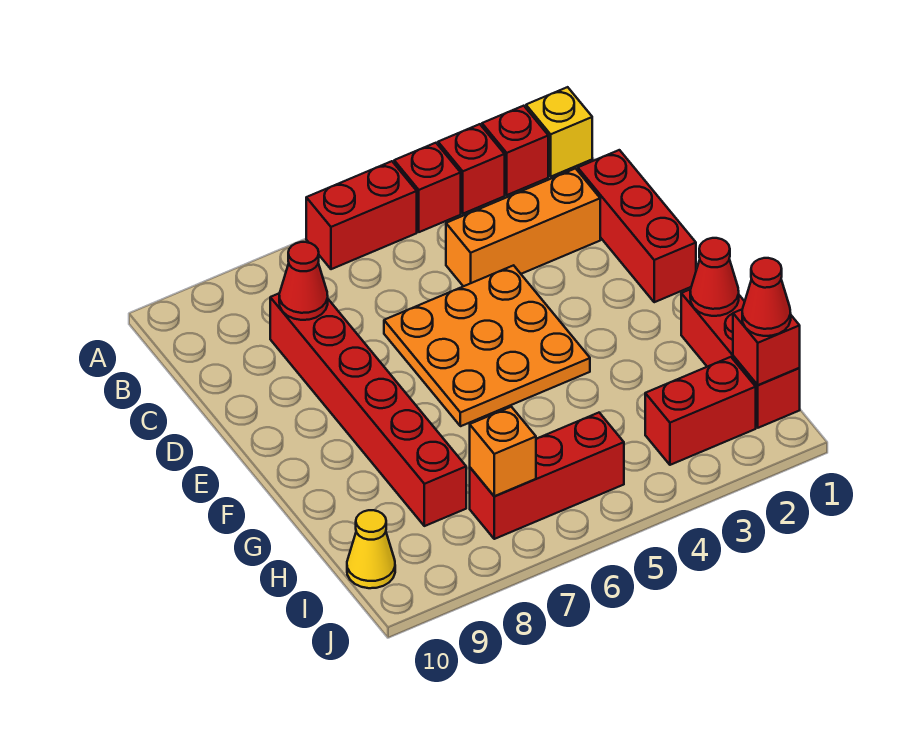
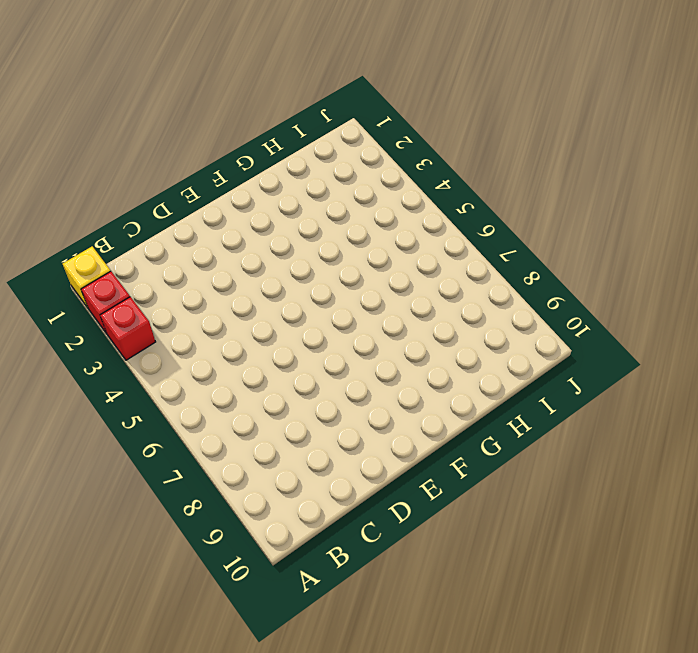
none -> red 1x1 brick [394,143,461,232]
none -> red 1x2 brick [306,161,417,269]
none -> red 1x3 brick [578,150,696,302]

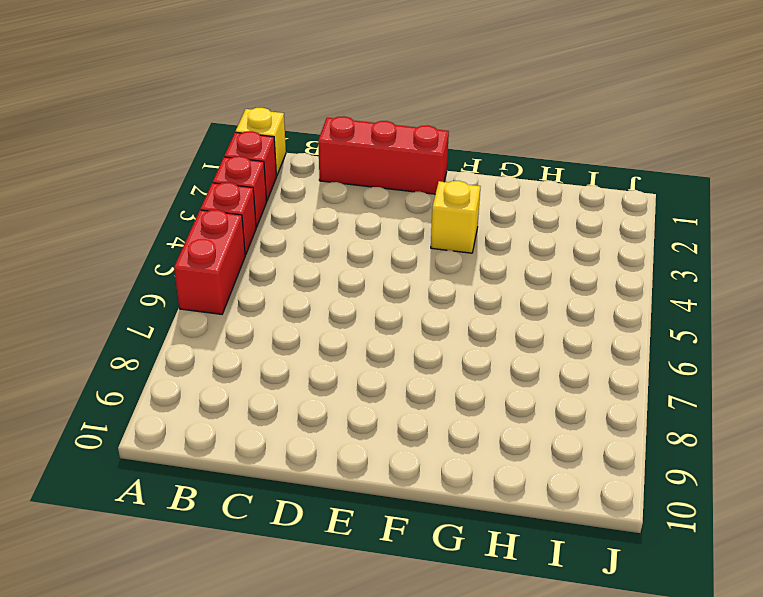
yellow 1x1 brick [431,181,481,253] -> none
none -> orange 1x3 brick [446,169,600,286]
none -> red 1x6 brick [270,294,466,526]
none -> orange 3x3 plate [384,265,590,426]

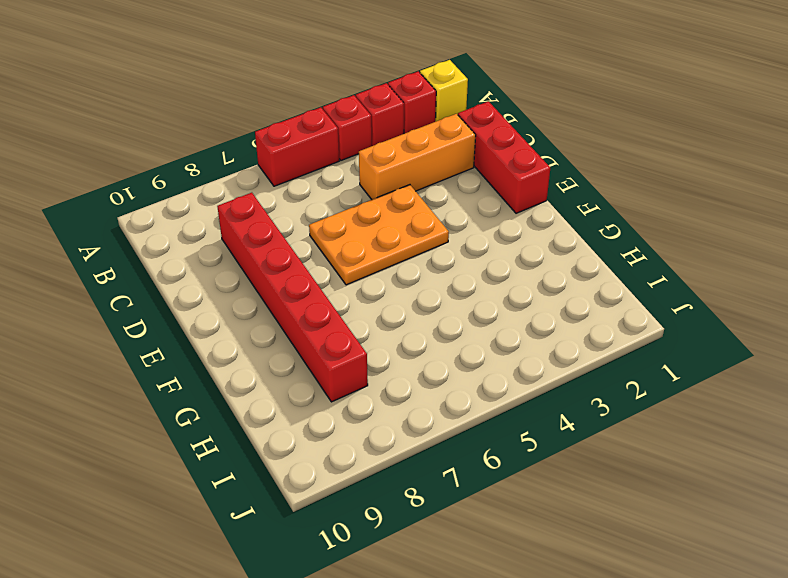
orange 2x3 plate [309,185,449,285] -> orange 3x3 plate [384,265,590,426]
none -> red 1x3 brick [681,290,800,428]
none -> red 1x2 brick [645,357,756,465]
none -> red 1x3 brick [470,413,624,539]

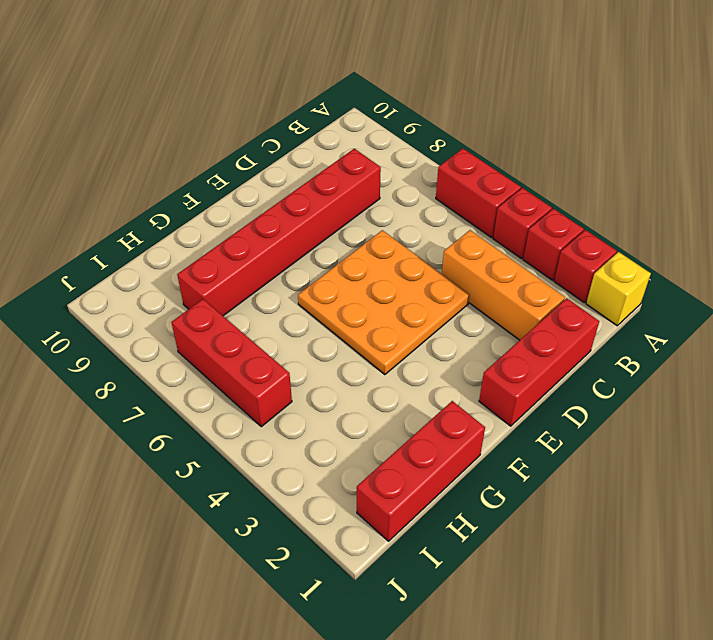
none -> red 1x2 brick [645,357,756,465]
none -> yellow 1x1 cone [347,510,395,588]
none -> red 1x1 cone [279,242,328,320]

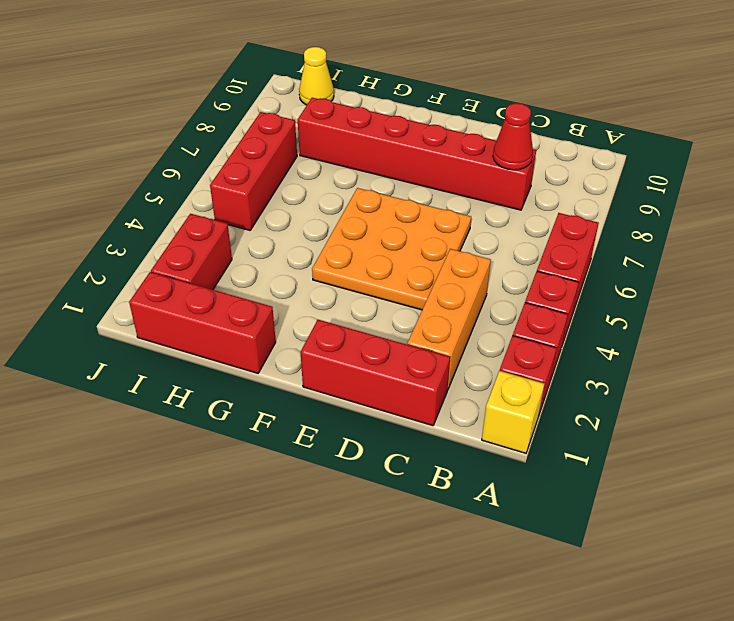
none -> red 1x1 cone [690,238,739,316]
none -> red 1x1 brick [733,310,800,385]
none -> orange 1x1 brick [470,407,536,496]

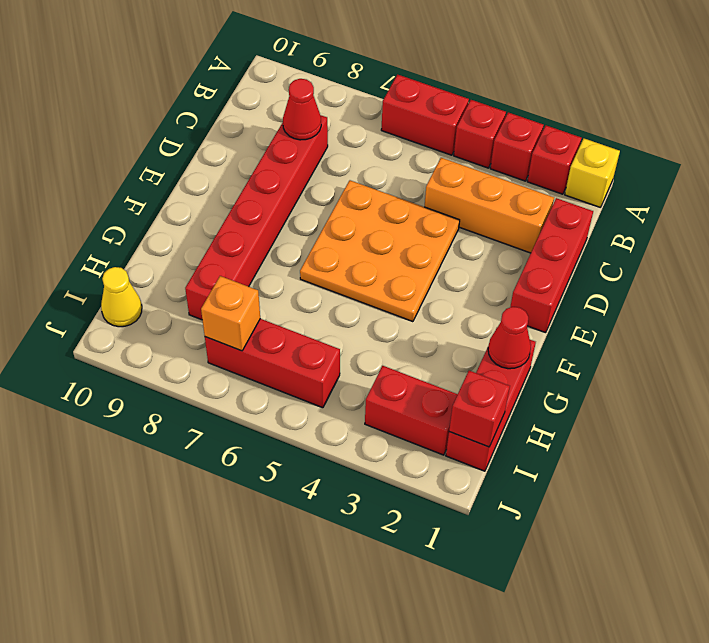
none -> red 1x1 cone [742,258,791,336]

